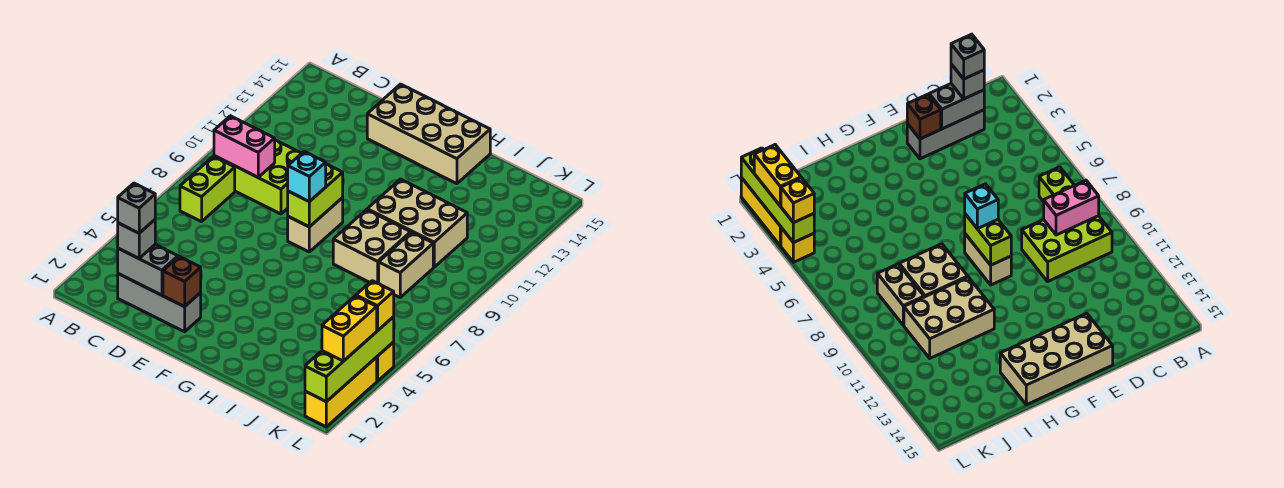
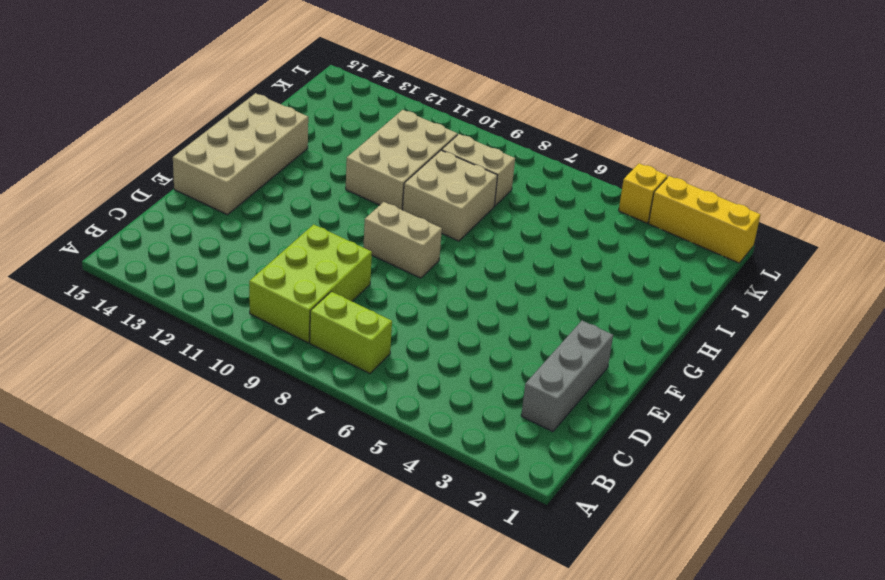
none -> pink 1x2 brick [214,116,275,177]
none -> grey 1x2 brick [118,244,178,295]
none -> brown 1x1 brick [163,257,201,307]

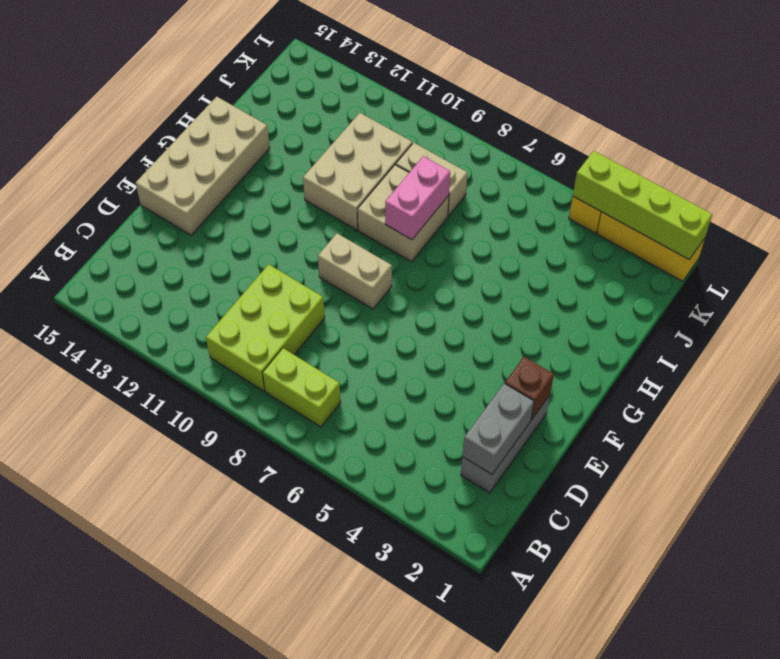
pink 1x2 brick [385,156,450,240] -> pink 1x2 brick moved to [214,116,275,177]
none -> lime 1x2 brick [288,164,343,227]
none -> grey 1x1 brick [118,220,155,258]
none -> cyan 1x1 brick [288,152,326,202]

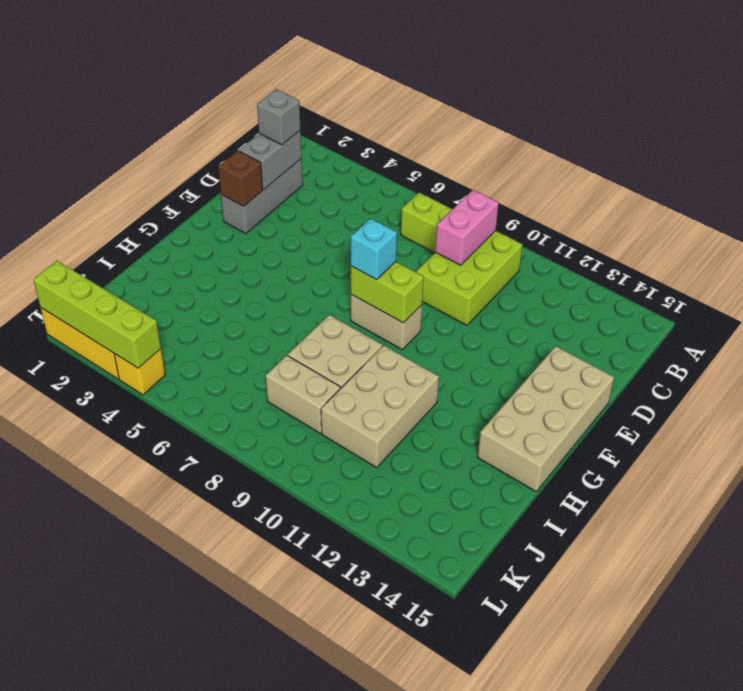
none -> yellow 1x2 brick [322,296,377,361]
none -> yellow 1x1 brick [356,281,394,331]
none -> grey 1x1 brick [118,183,155,233]

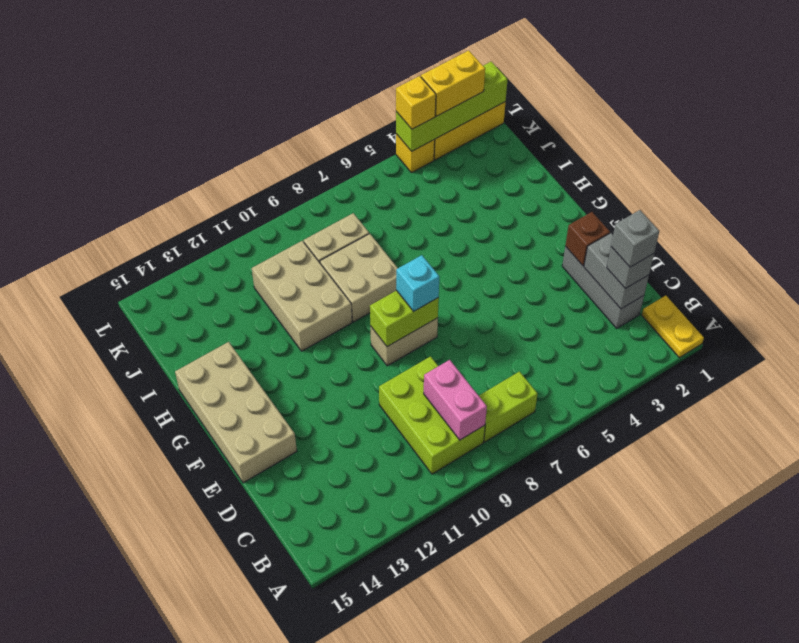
yellow 1x2 plate [642,296,704,357] -> none

